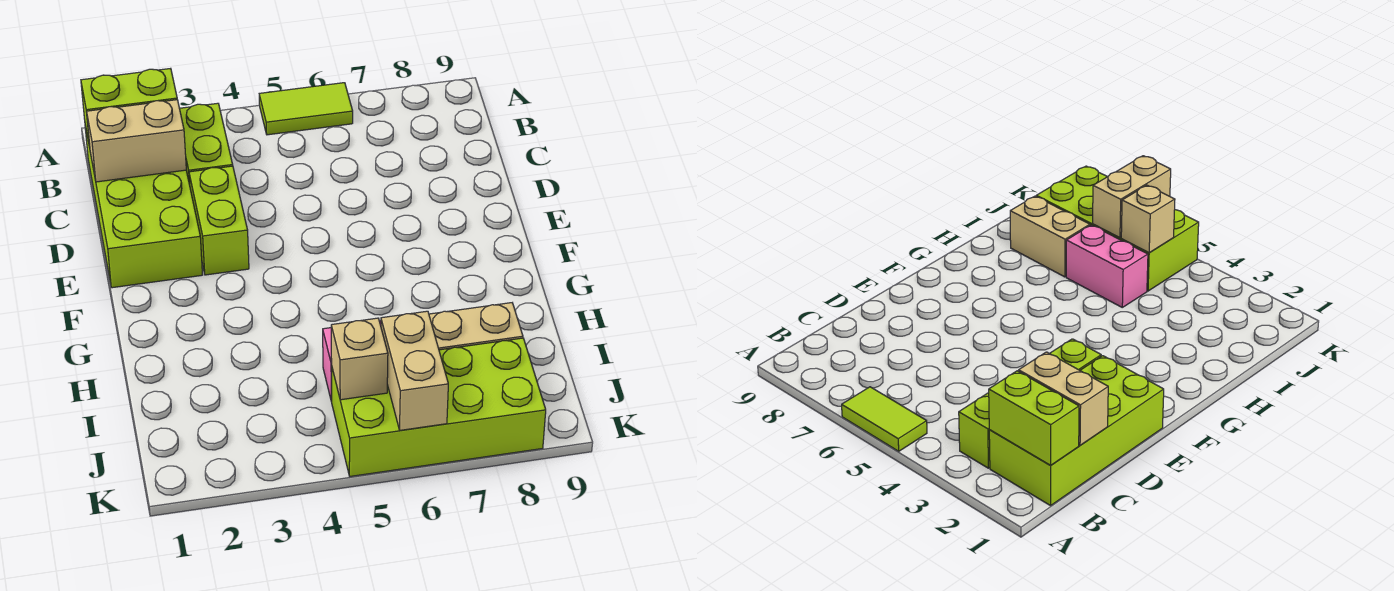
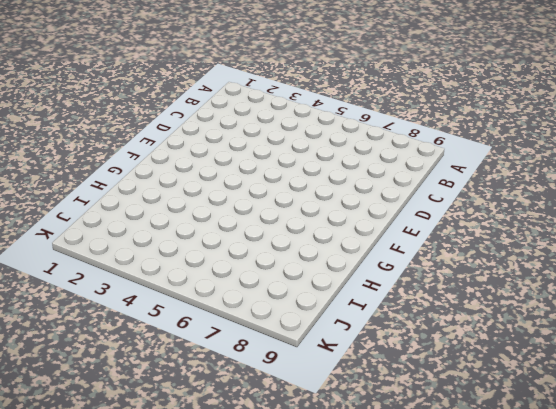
none -> lime 1x2 tile [259,83,353,135]
none -> lime 2x4 brick [85,125,202,288]

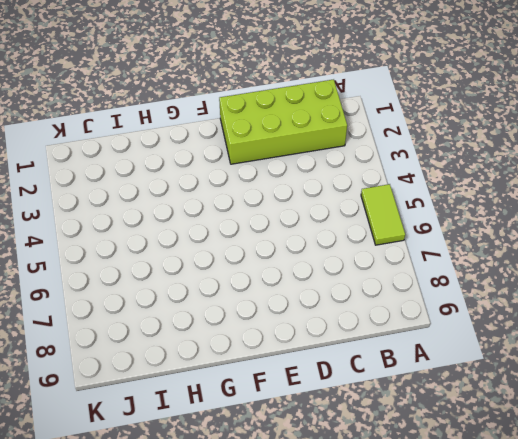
none -> lime 1x2 brick [180,103,233,184]
none -> lime 1x2 brick [189,166,249,275]

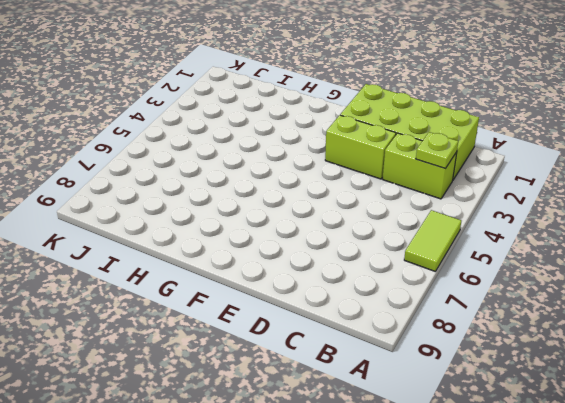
lime 1x1 plate [416,132,458,169] -> none
none -> pink 1x2 brick [1066,225,1148,307]
none -> tan 1x2 brick [429,303,523,350]

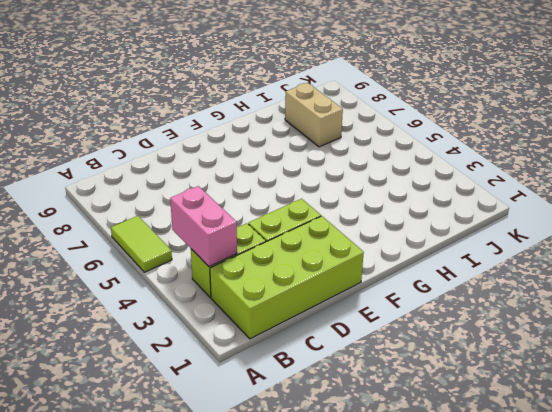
pink 1x2 brick [170,186,237,267] -> pink 1x2 brick moved to [1066,225,1148,307]
none -> lime 2x4 brick [332,338,546,476]
none -> lime 1x2 brick [81,68,177,147]

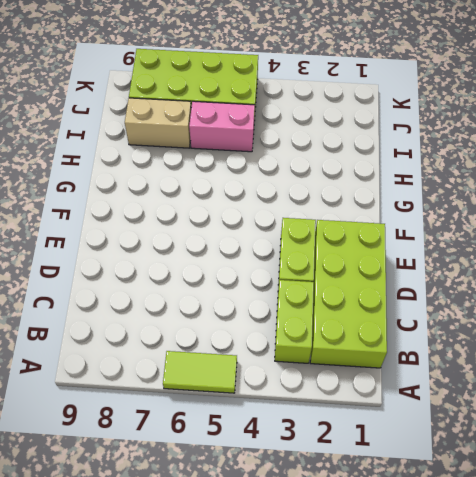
none -> lime 1x2 brick [81,68,177,147]
none -> tan 1x2 brick [87,100,186,182]

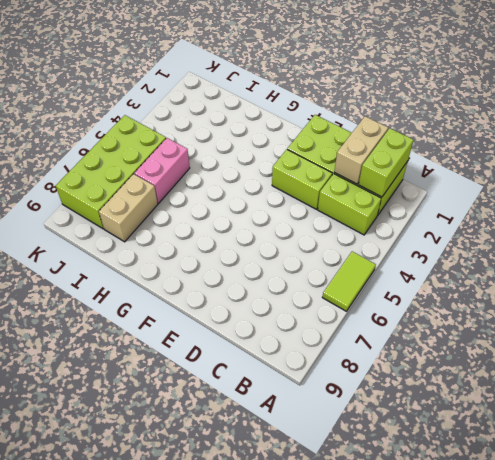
none -> tan 1x1 brick [331,318,388,400]
none -> tan 1x2 brick [381,311,448,430]

